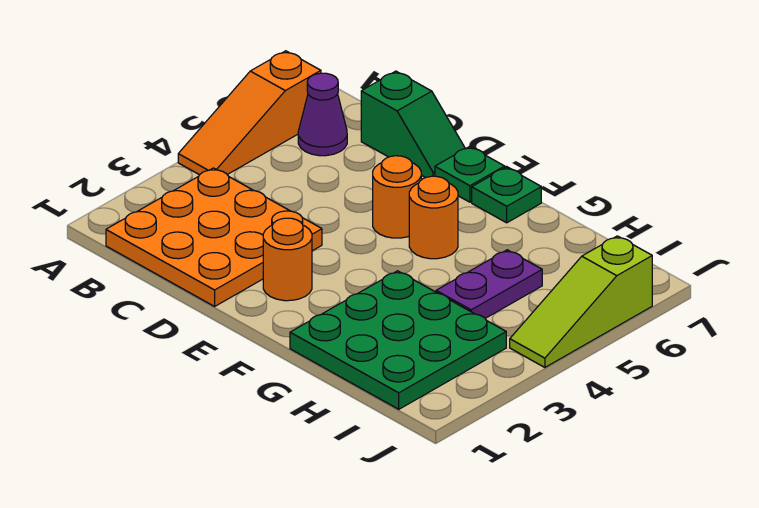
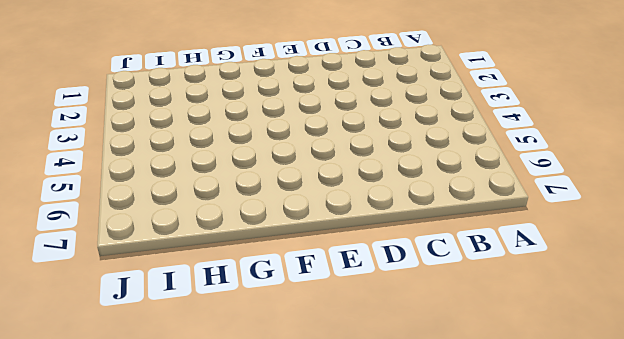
none -> orange 1x3 slope [178,51,321,175]
none -> orange 3x3 plate [106,168,322,306]
none -> purple 1x1 cone [298,73,347,156]

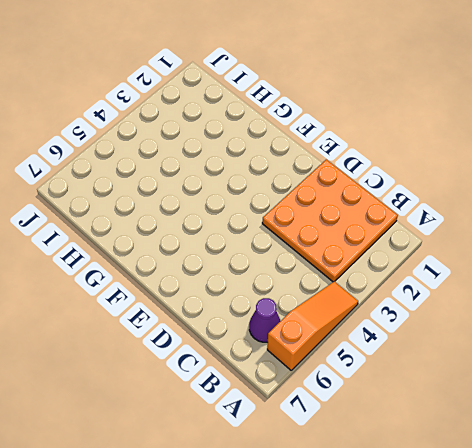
none -> green 1x2 slope [361,71,465,178]
none -> orange 1x1 round brick [263,218,312,301]
none -> orange 1x1 round brick [373,156,421,238]

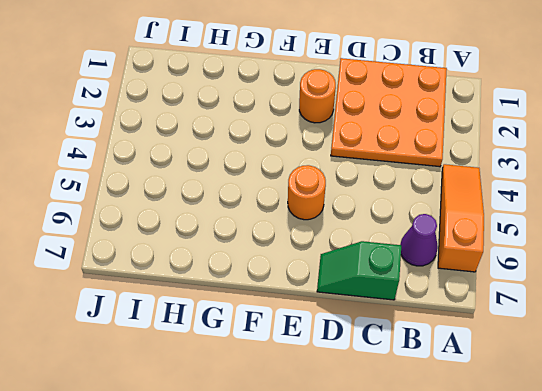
none -> green 1x1 plate [435,147,505,202]
none -> orange 1x1 round brick [409,176,458,259]
none -> green 1x1 plate [472,167,541,223]

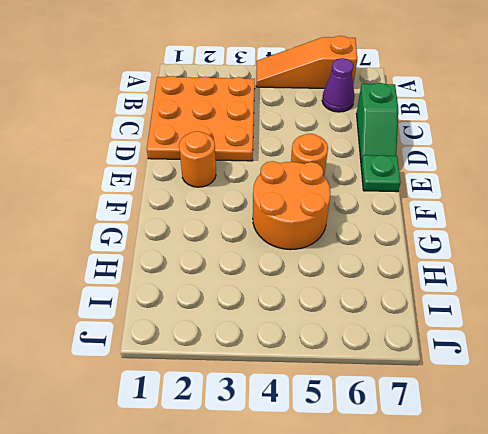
orange 2x2 round brick [253,161,330,250] -> orange 1x1 round brick [409,176,458,259]
none -> green 1x1 plate [472,167,541,223]
none -> green 3x3 plate [290,271,506,409]
none -> purple 1x2 plate [436,250,542,318]

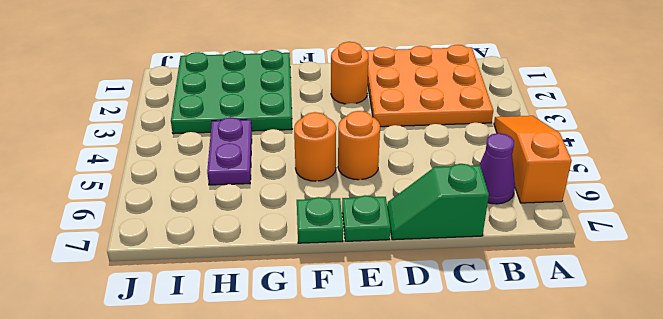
none -> lime 1x3 slope [510,236,652,367]

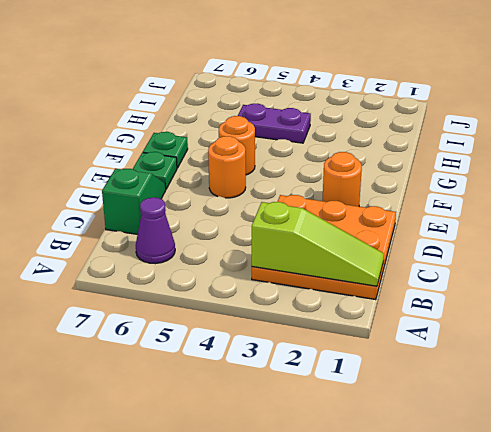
lime 1x3 slope [252,202,384,286] -> lime 1x3 slope moved to [510,236,652,367]
none -> orange 1x3 slope [178,51,321,175]
none -> green 3x3 plate [290,271,506,409]

